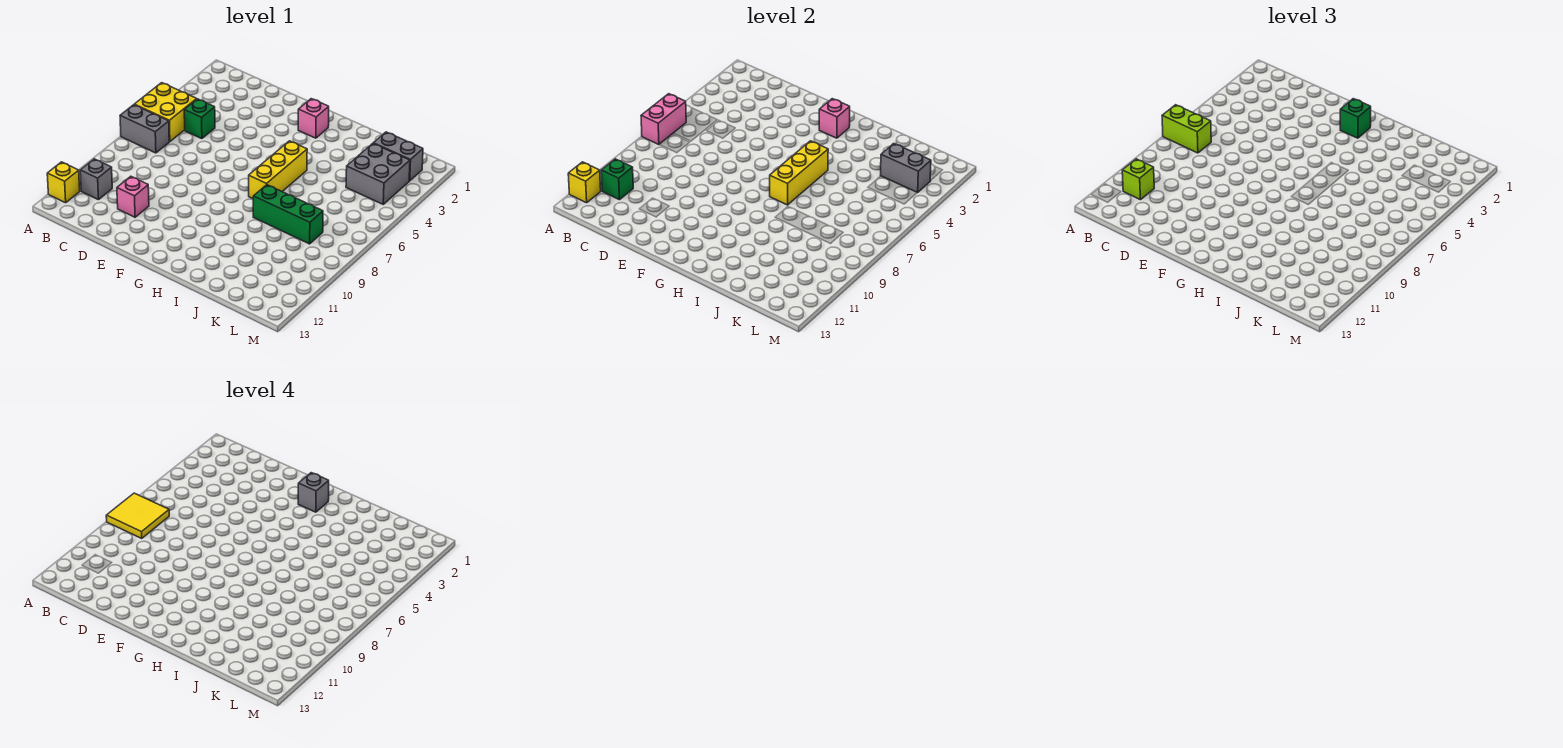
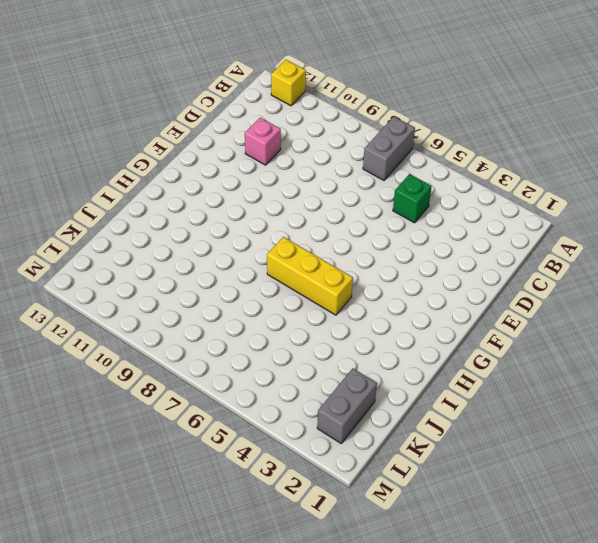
none -> yellow 2x2 brick [134,83,197,142]
none -> grey 1x1 brick [80,159,112,200]
none -> pink 1x1 brick [298,99,329,138]

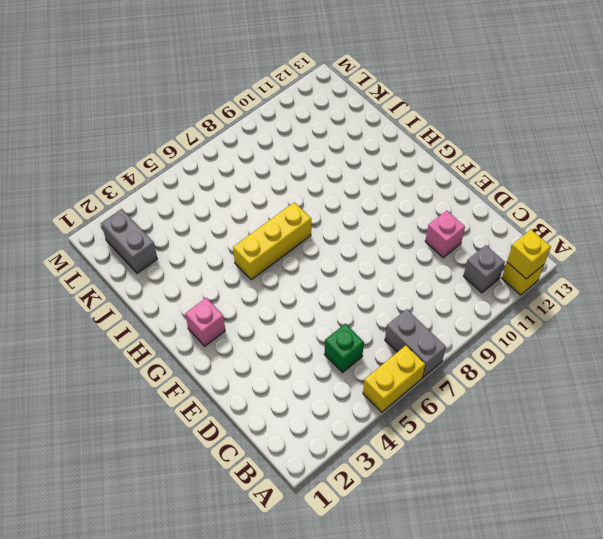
yellow 1x2 brick [363,346,425,412] -> yellow 2x2 brick [134,83,197,142]
none -> green 1x3 brick [253,185,323,244]
none -> grey 2x2 brick [346,144,410,204]
none -> pink 1x2 brick [641,94,686,145]

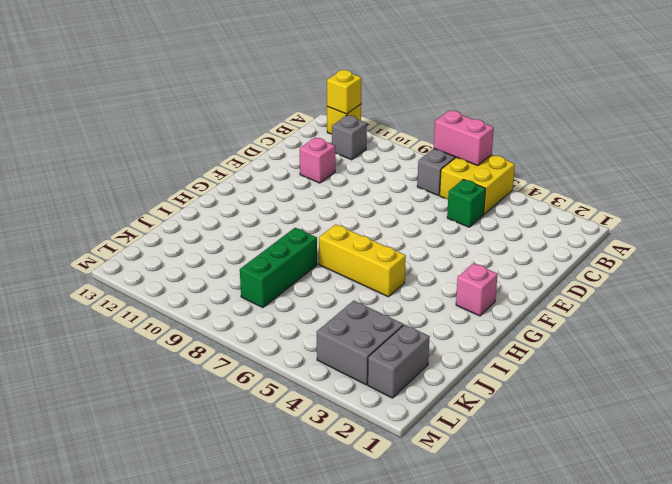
none -> green 1x1 brick [601,159,633,200]
none -> pink 1x1 brick [819,99,850,138]
none -> yellow 1x3 brick [770,141,828,205]

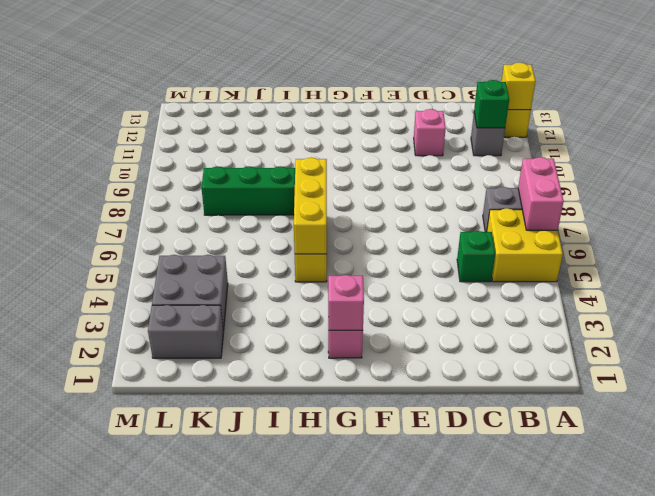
none -> grey 1x2 brick [881,144,931,193]
none -> lime 1x2 brick [1162,105,1211,153]
none -> lime 1x1 brick [1122,159,1154,200]

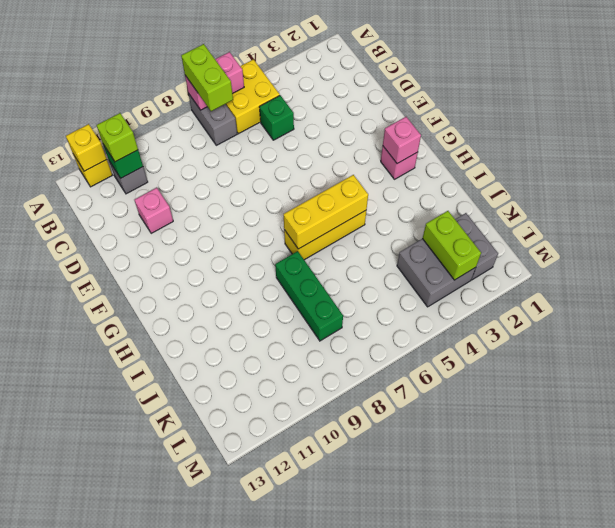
lime 1x2 brick [422,211,481,280] -> grey 1x2 brick [881,144,931,193]
none -> green 1x1 brick [1340,99,1371,138]
none -> yellow 2x2 tile [106,493,169,538]
none -> grey 1x1 brick [298,473,329,512]

